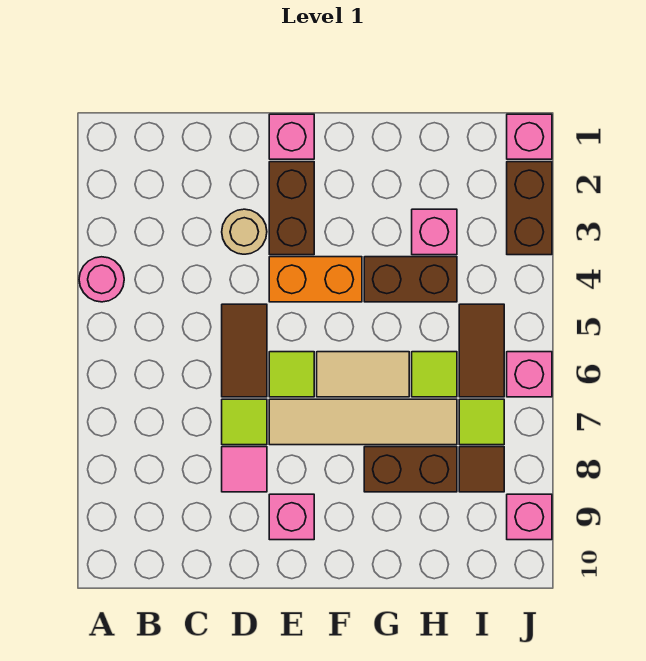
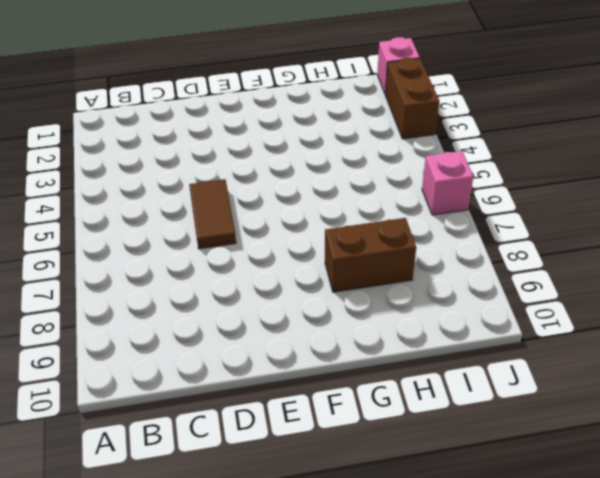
none -> pink 1x1 round brick [79,257,124,302]
none -> tan 1x1 round brick [222,209,267,254]
none -> lime 1x1 tile [222,399,267,445]

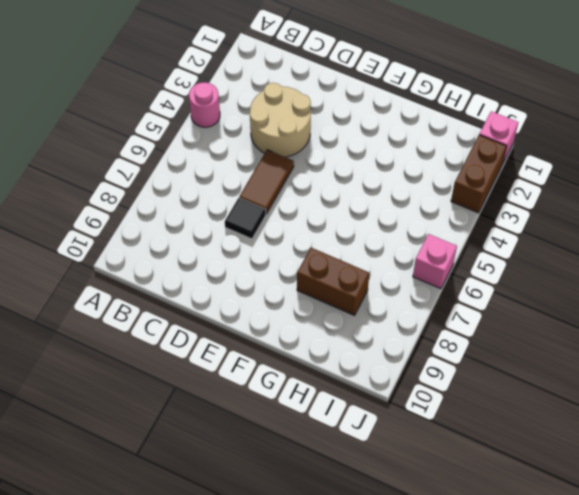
tan 2x2 round brick [250,83,311,157] -> tan 1x1 round brick [222,209,267,254]
black 1x1 tile [225,198,266,239] -> lime 1x1 tile [222,399,267,445]
none -> pink 1x1 tile [222,447,267,492]
none -> pink 1x1 brick [269,114,314,159]
none -> brown 1x2 brick [269,162,314,255]

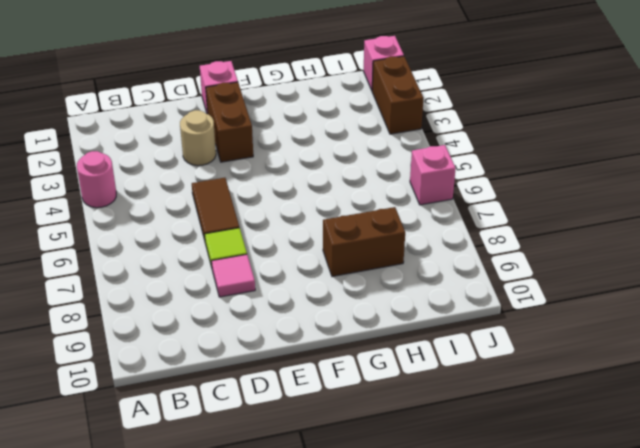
none -> orange 1x2 brick [269,257,362,302]
none -> lime 1x1 tile [269,352,314,397]
none -> tan 1x4 tile [269,399,457,445]

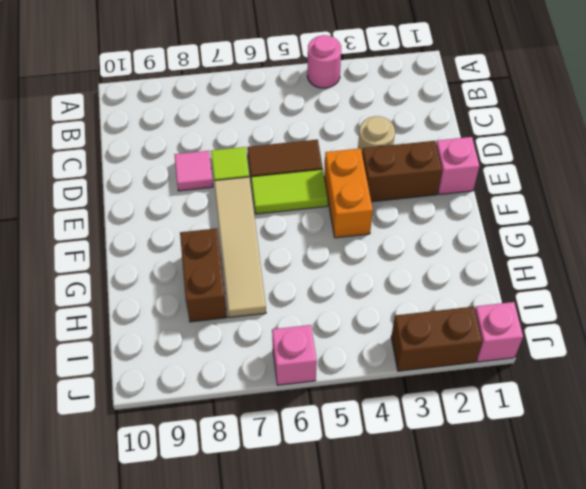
lime 1x2 tile [251,169,328,214] -> lime 1x1 tile [269,352,314,397]
none -> pink 1x1 brick [269,494,314,540]
none -> tan 1x2 tile [317,352,409,397]
none -> brown 1x2 brick [364,257,457,302]

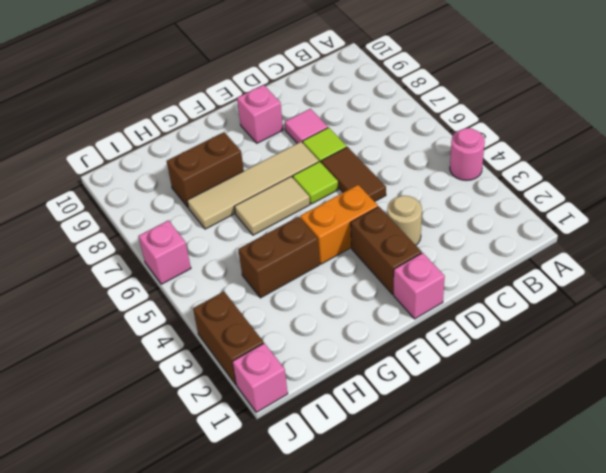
none -> pink 1x1 brick [412,209,457,255]
none -> lime 1x1 tile [412,352,457,397]
none -> brown 1x2 tile [459,304,504,397]

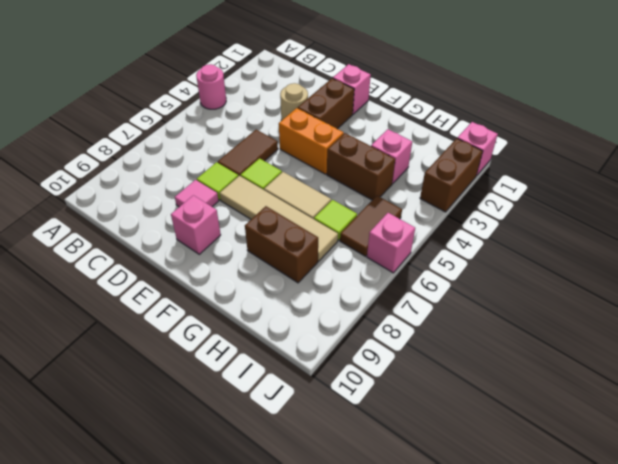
none -> lime 1x1 tile [459,399,504,445]
none -> brown 1x1 tile [459,447,504,492]
none -> pink 1x1 brick [507,494,552,540]

